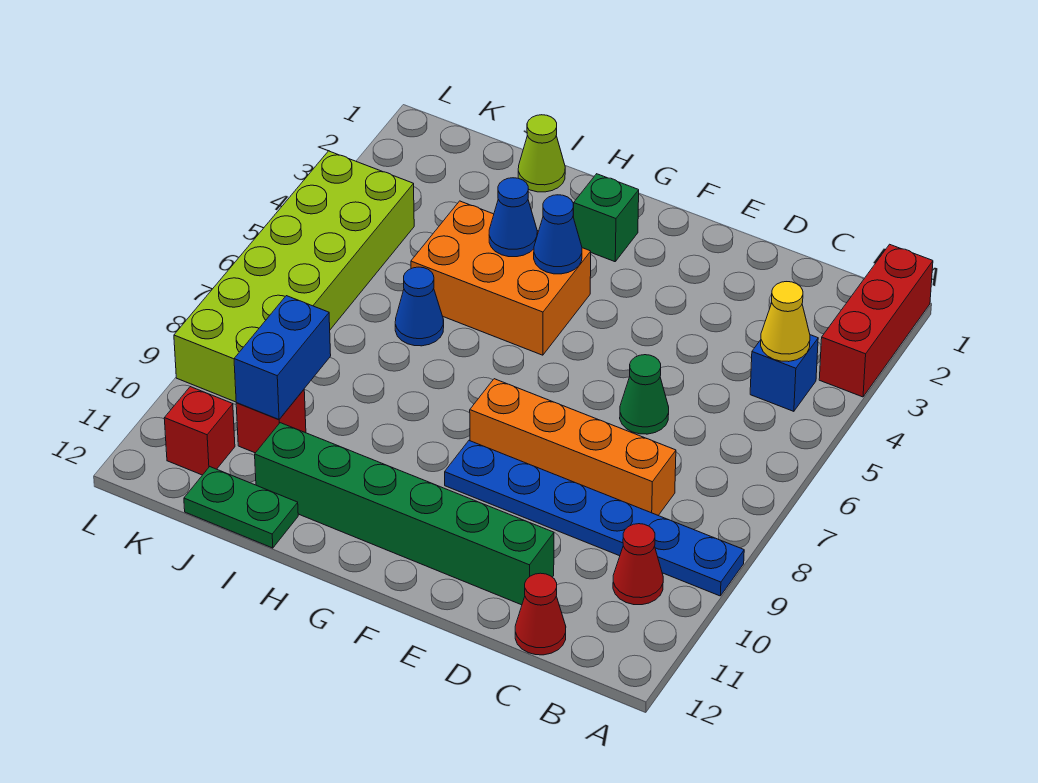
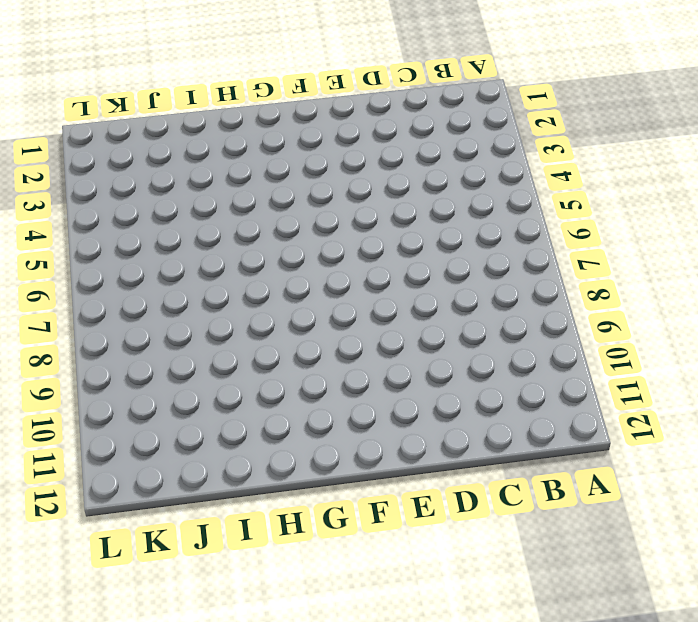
none -> red 1x3 brick [819,244,933,397]
none -> blue 1x6 plate [445,441,744,596]
none -> blue 1x1 brick [750,335,818,411]

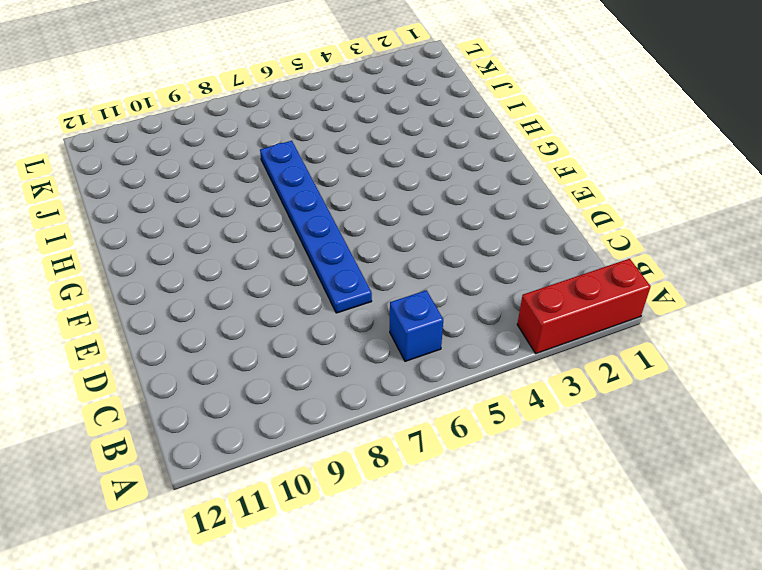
blue 1x1 brick [390,290,443,361] -> blue 1x1 brick moved to [750,335,818,411]
blue 1x6 plate [260,141,372,313] -> blue 1x6 plate moved to [445,441,744,596]
none -> red 1x1 cone [613,524,663,605]
none -> orange 1x4 brick [470,379,676,515]
none -> red 1x1 cone [515,573,566,655]

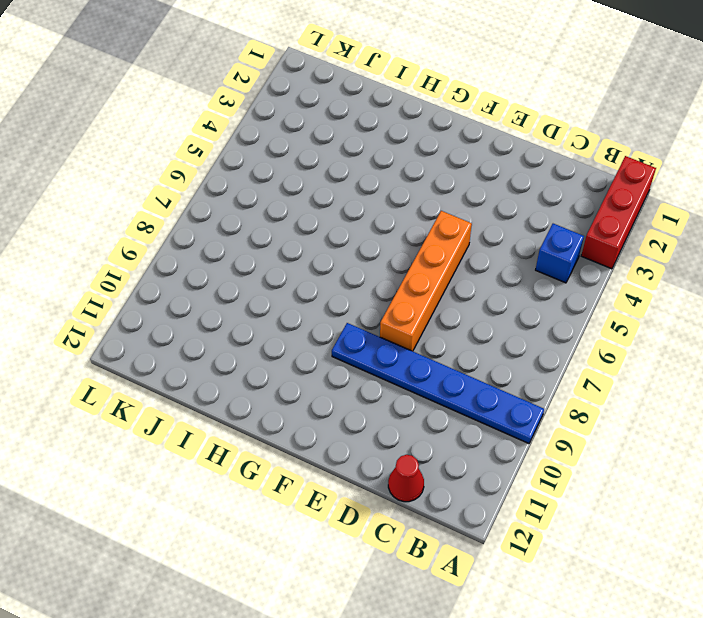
orange 1x4 brick [380,211,472,351] -> orange 1x4 brick turned to [470,379,676,515]
none -> red 1x1 cone [613,524,663,605]
none -> green 1x1 cone [620,355,669,434]
none -> green 1x6 brick [255,423,554,605]

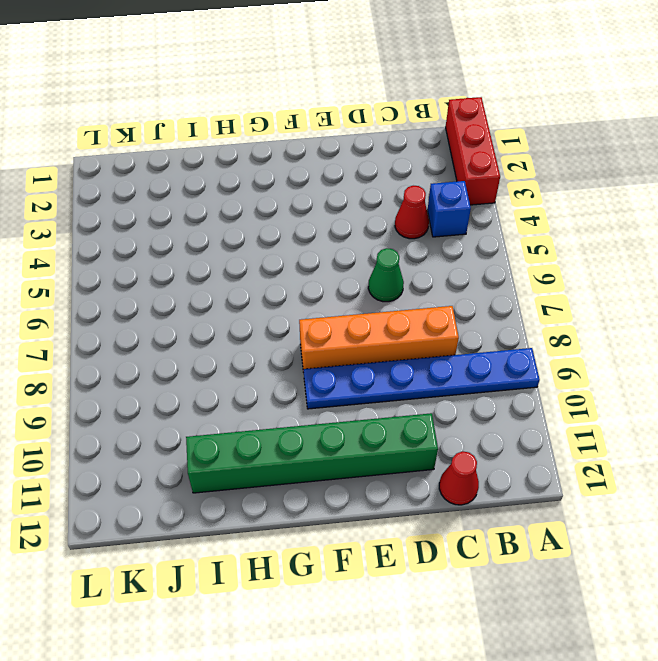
red 1x1 cone [395,186,429,239] -> red 1x1 cone moved to [613,524,663,605]
none -> green 1x1 brick [573,174,639,262]
none -> orange 2x3 brick [411,201,591,355]
none -> lime 1x1 cone [518,115,565,192]

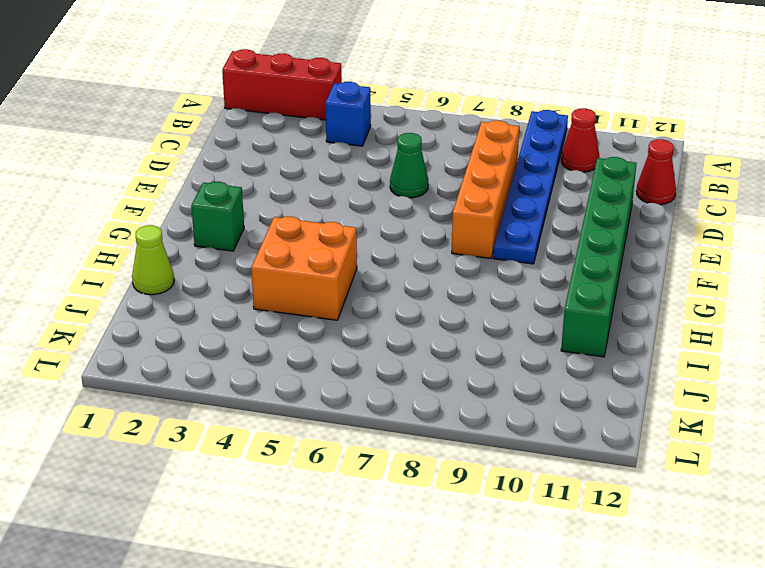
orange 2x2 brick [251,216,357,320] -> orange 2x3 brick [411,201,591,355]
none -> blue 1x1 cone [395,267,444,346]
none -> green 1x2 plate [184,467,298,548]
none -> red 1x1 brick [236,390,306,453]

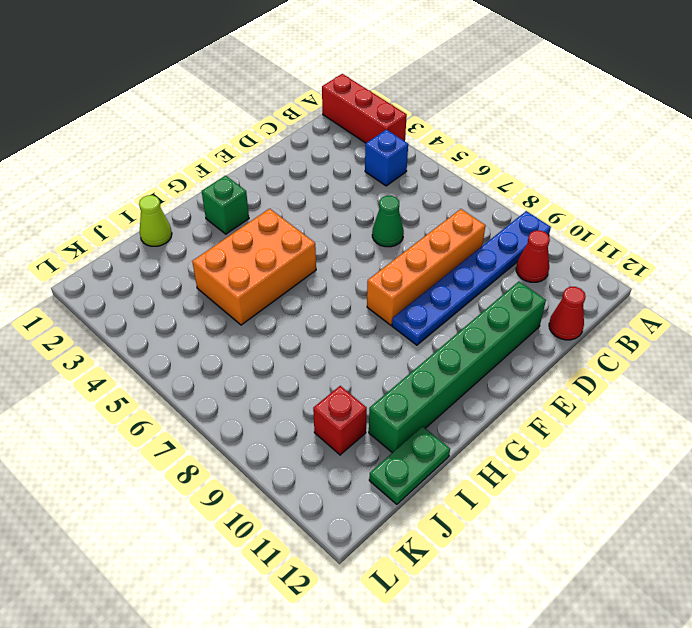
none -> blue 1x1 cone [395,267,444,346]
none -> lime 2x6 brick [174,151,414,402]
none -> red 1x1 brick [164,387,235,475]

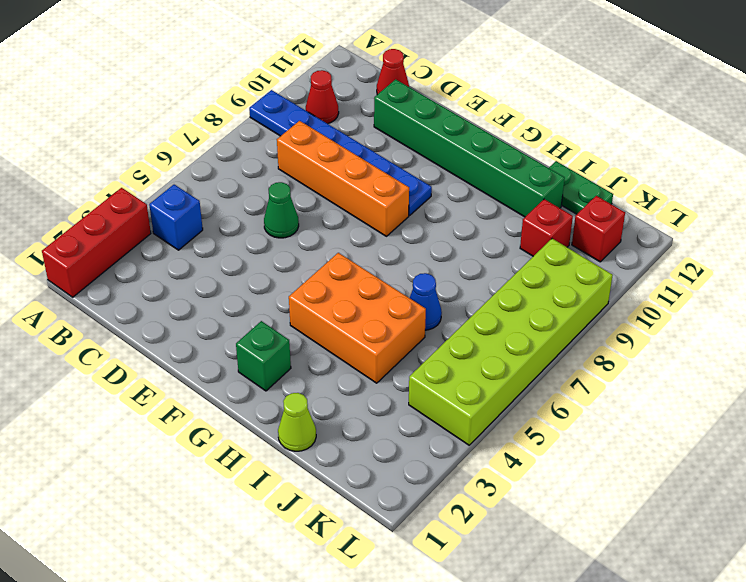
none -> yellow 1x1 cone [761,282,810,362]
none -> blue 1x1 cone [534,195,582,274]
none -> blue 1x1 cone [489,178,537,257]

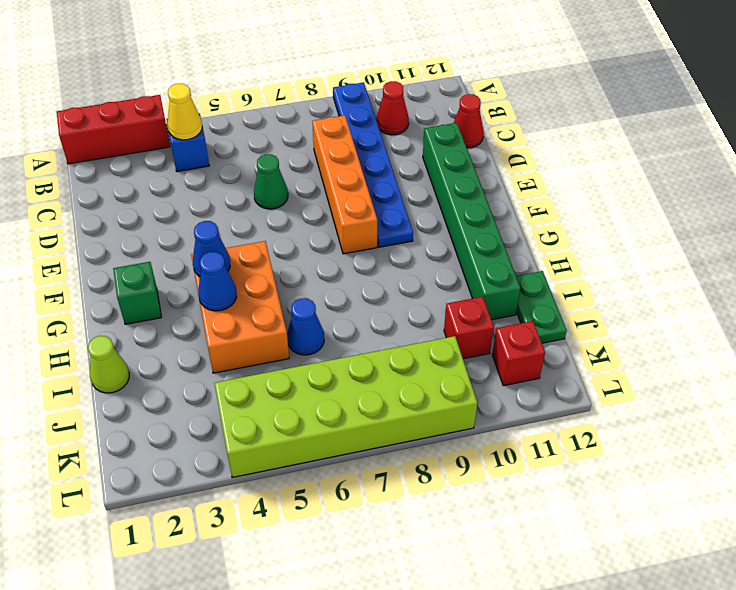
none -> blue 1x2 brick [234,296,331,420]

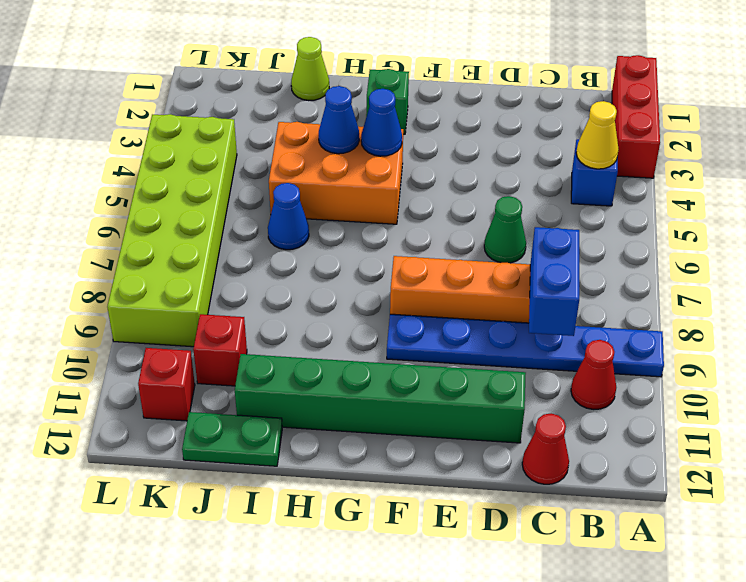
blue 1x2 brick [529,227,579,336] -> blue 1x2 brick moved to [234,296,331,420]

